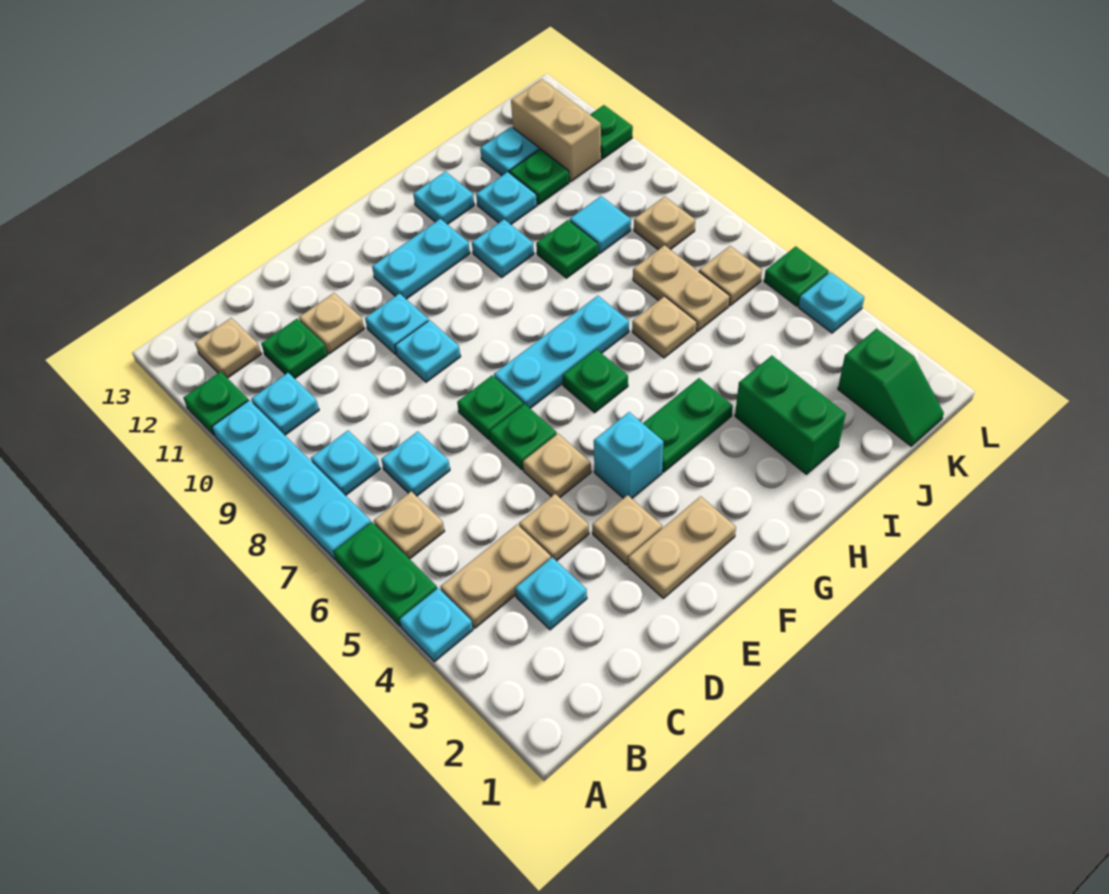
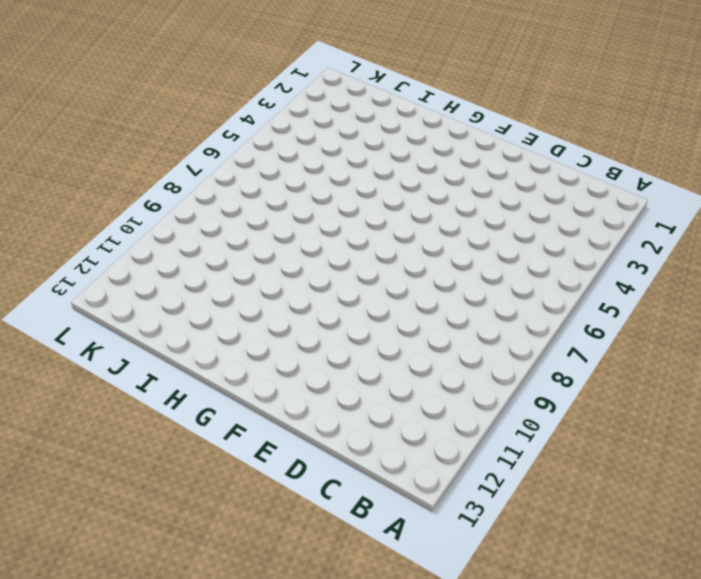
none -> cyan 1x1 plate [400,588,473,662]
none -> green 1x2 plate [333,522,437,627]
none -> cyan 1x4 plate [212,400,371,559]
none -> green 1x1 plate [183,372,248,436]

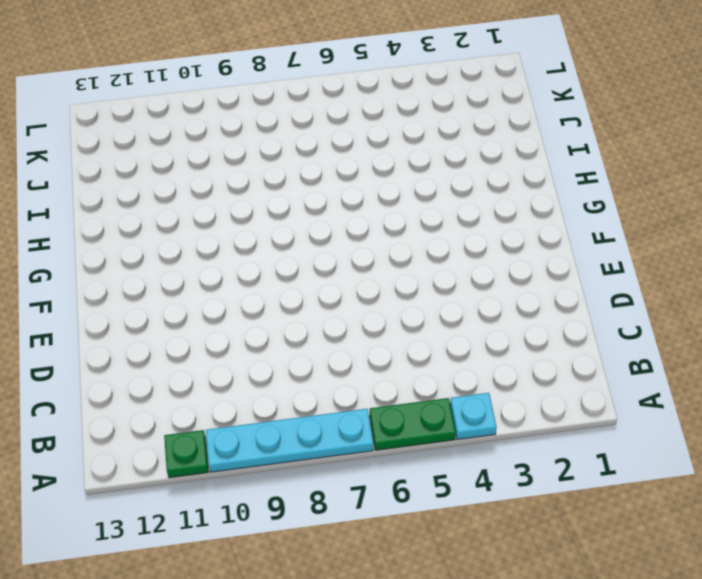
none -> tan 1x2 plate [440,525,551,628]
none -> tan 1x1 plate [374,491,444,559]
none -> cyan 1x1 plate [311,431,380,496]
none -> cyan 1x1 plate [251,373,319,435]

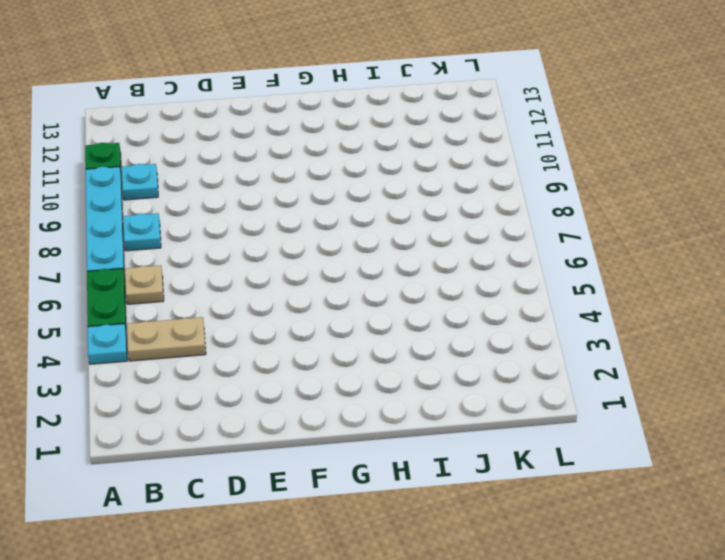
none -> tan 1x1 plate [195,318,261,378]
none -> cyan 1x1 plate [515,557,587,630]
none -> cyan 1x1 plate [381,431,450,496]
none -> green 1x1 plate [261,319,327,379]

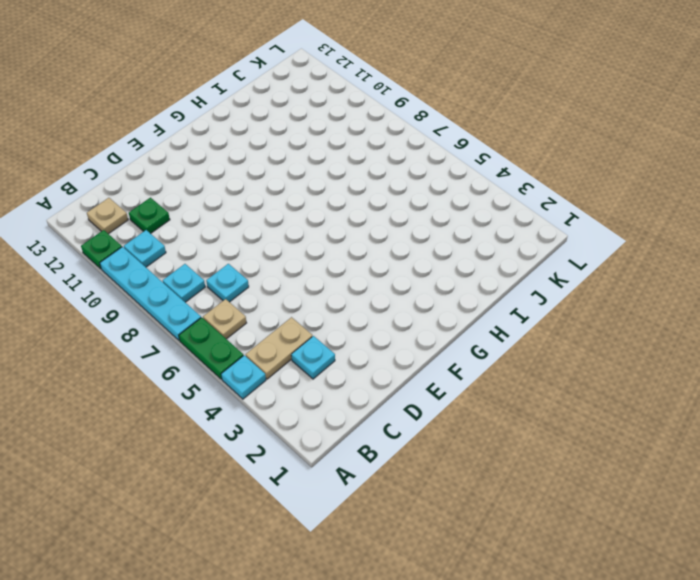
none -> tan 1x1 plate [519,494,589,561]
none -> tan 1x1 plate [299,293,364,354]
none -> tan 1x2 plate [628,496,736,598]
none -> tan 1x1 plate [592,495,662,565]

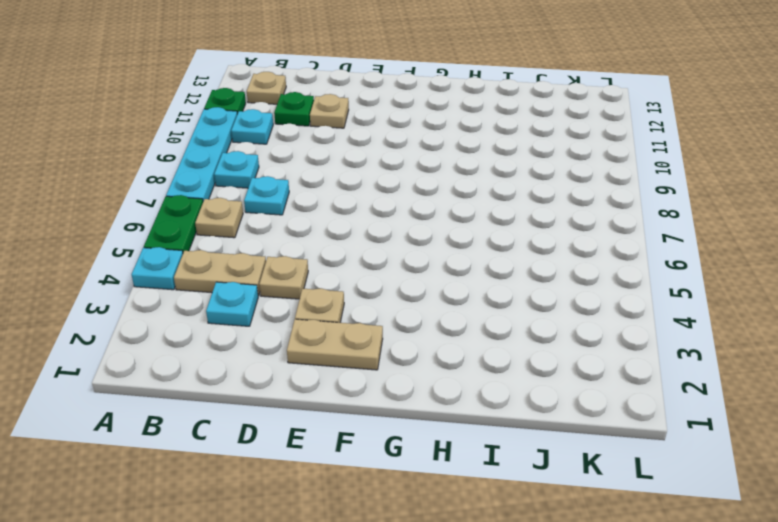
none -> tan 1x1 plate [523,434,591,498]
none -> green 1x1 plate [490,404,557,470]
none -> green 1x1 plate [457,375,523,440]
none -> cyan 1x1 plate [395,320,461,382]

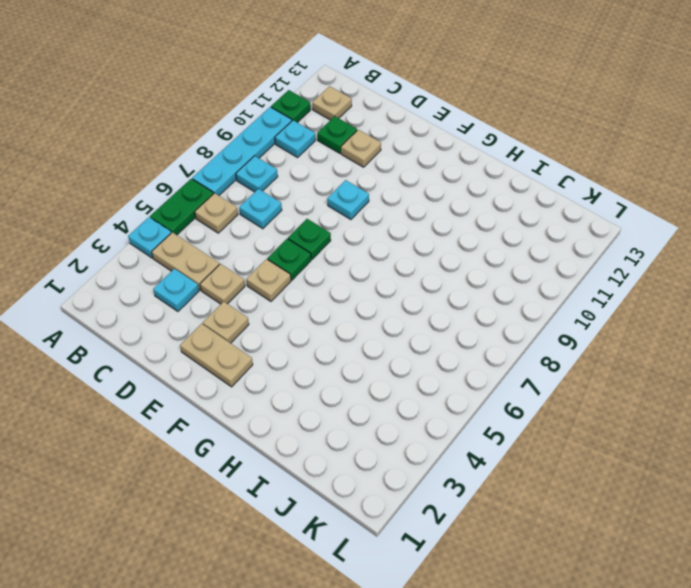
none -> cyan 1x1 plate [365,294,428,354]
none -> cyan 1x1 brick [594,412,663,498]
none -> cyan 1x3 plate [494,296,629,408]
none -> cyan 1x2 plate [372,219,470,299]

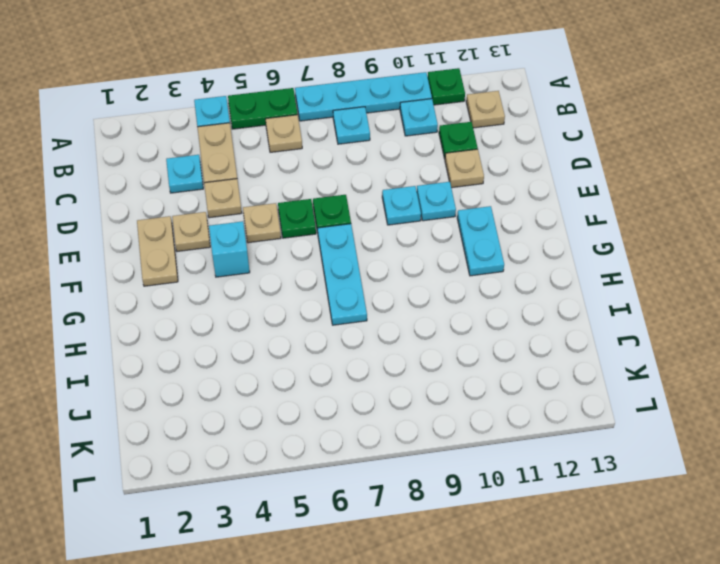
none -> cyan 1x1 plate [381,431,450,496]
none -> green 1x2 plate [643,378,733,472]
none -> green 1x1 plate [563,349,628,413]
none -> cyan 1x1 plate [472,219,534,277]

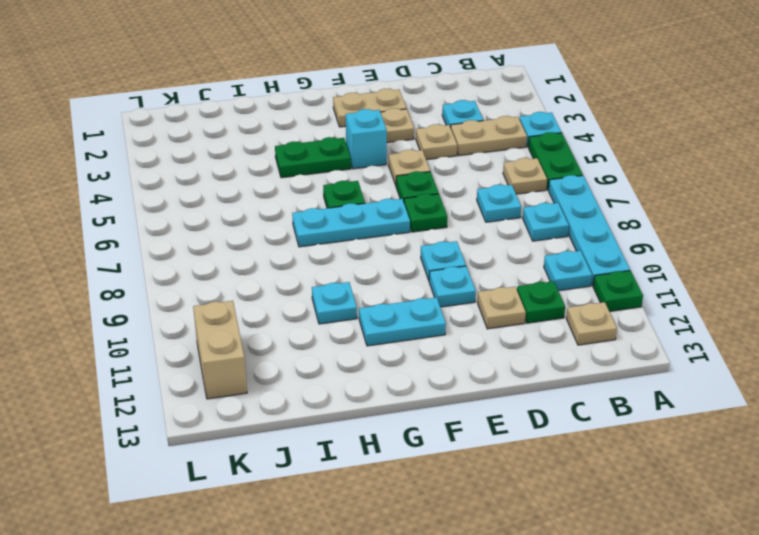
none -> cyan 1x1 plate [413,172,474,224]
none -> green 1x2 brick [735,356,846,474]
none -> tan 1x1 plate [632,296,697,358]
none -> green 1x1 plate [536,220,598,278]

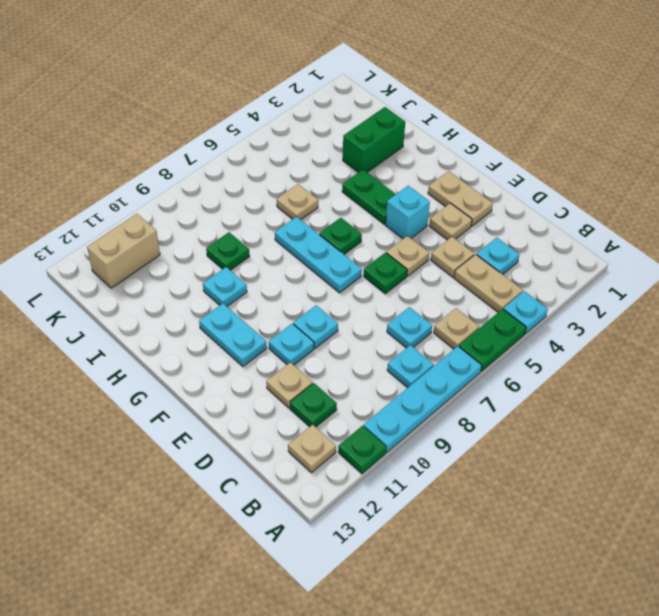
none -> cyan 1x1 plate [251,373,319,435]
none -> green 1x1 plate [457,375,523,440]
none -> cyan 1x1 plate [413,172,474,224]
none -> cyan 1x1 plate [476,172,537,224]

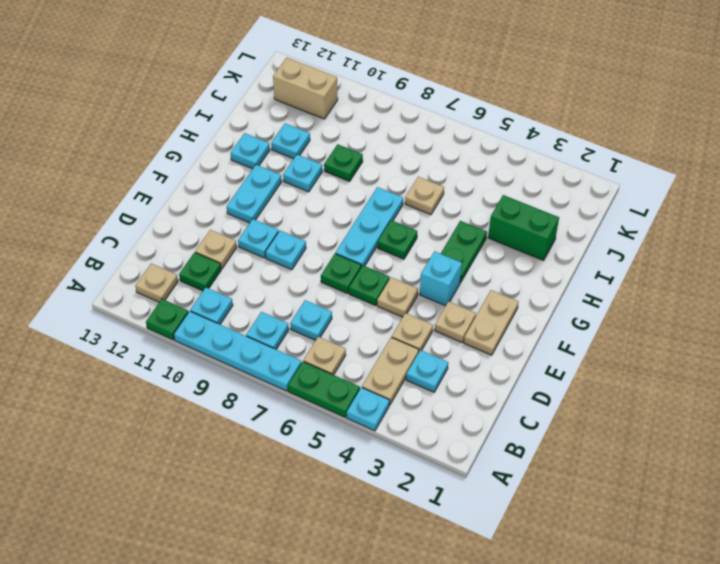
none -> tan 1x2 plate [633,245,730,331]
none -> cyan 1x1 tile [570,196,631,253]
none -> green 1x1 plate [509,149,569,205]
none -> cyan 1x1 plate [480,127,539,175]

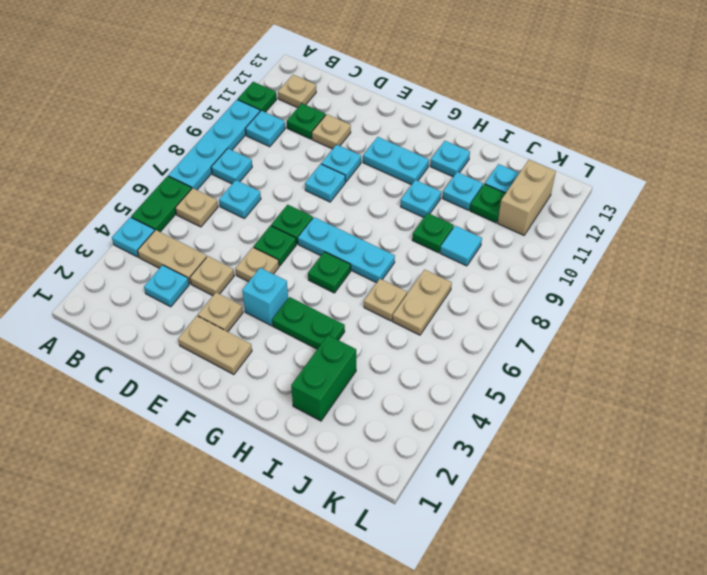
none -> green 1x2 slope [838,329,944,446]
none -> tan 1x1 plate [699,246,762,305]
none -> tan 1x1 plate [634,197,695,250]
none -> cyan 1x1 plate [799,272,864,333]

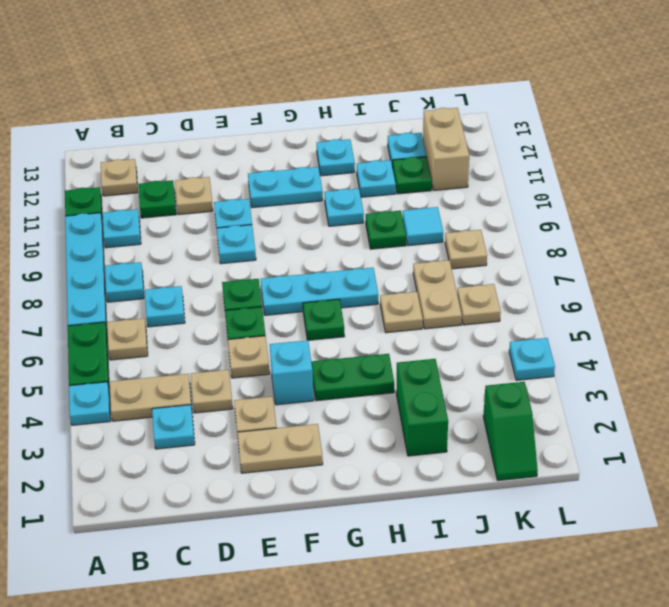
none -> green 1x1 plate [764,246,829,306]
none -> green 1x1 plate [590,105,633,159]

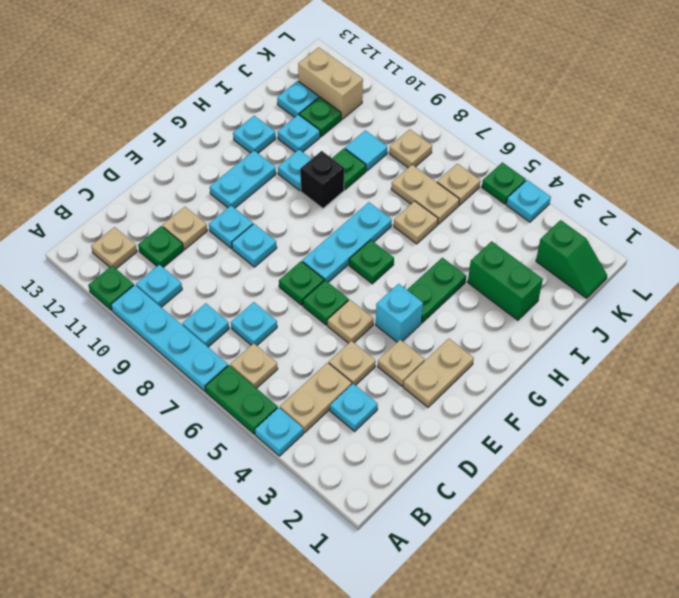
black 1x1 brick [300,151,344,208] -> none
none -> green 1x1 plate [590,105,633,159]

